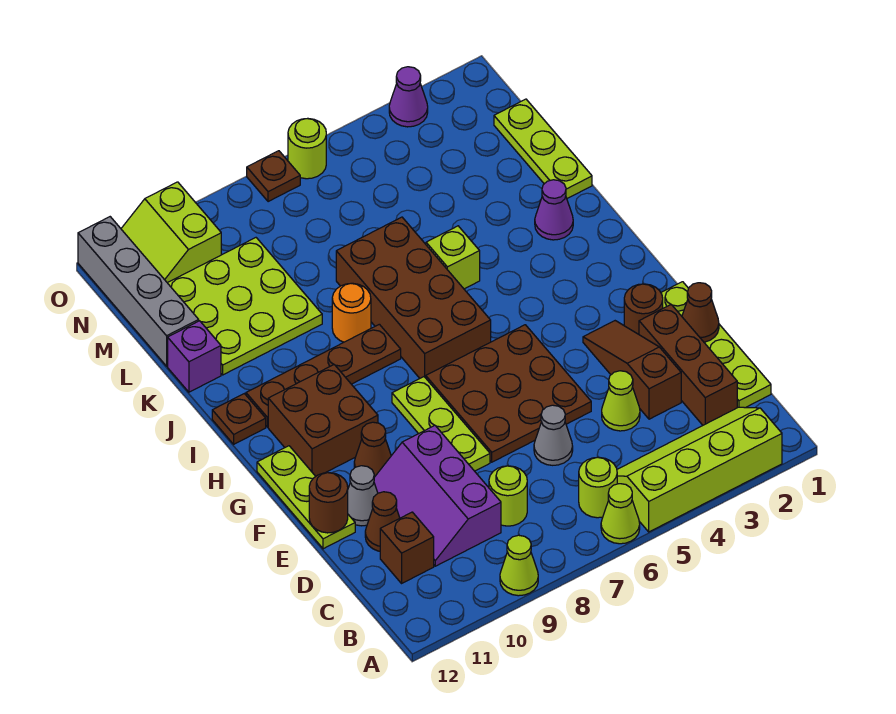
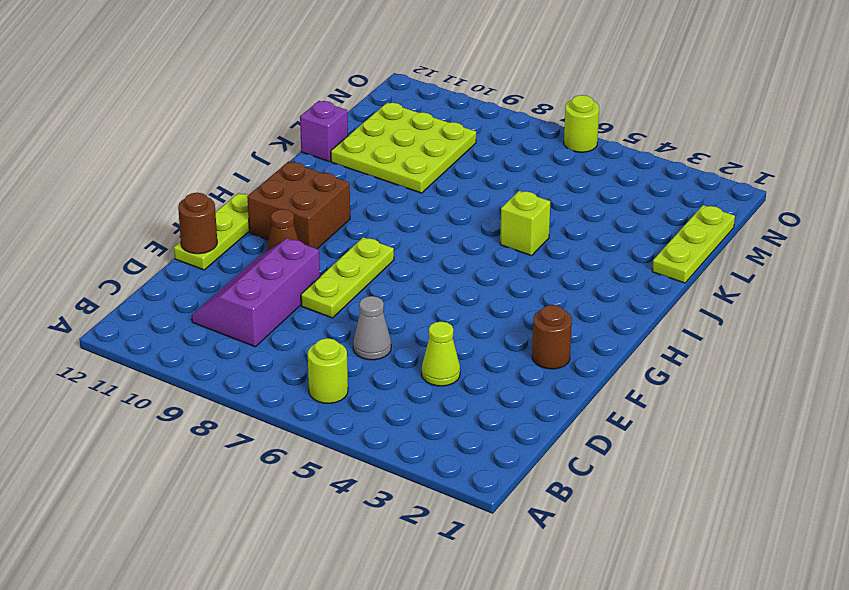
none -> lime 2x4 slope [617,407,782,532]
none -> lime 1x1 cone [601,484,640,544]
none -> lime 1x1 cone [500,535,538,596]
none -> lime 1x4 plate [661,282,771,408]

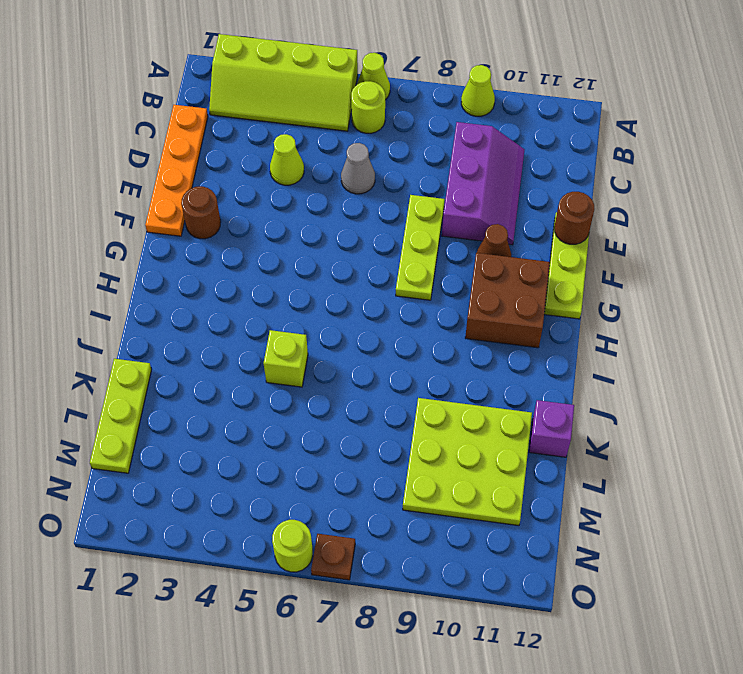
orange 1x4 plate [145,105,208,236] -> lime 1x4 plate [661,282,771,408]
none -> brown 1x3 brick [639,305,737,425]
none -> lime 1x1 round brick [489,466,527,526]
none -> brown 1x1 brick [380,512,434,583]
none -> brown 1x3 slope [583,321,681,419]

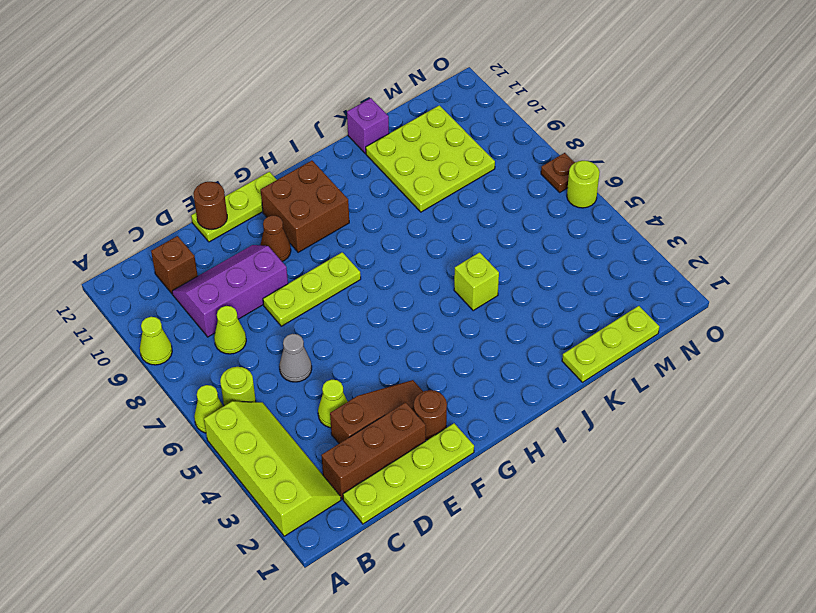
lime 1x1 cone [214,306,246,354] -> lime 1x1 round brick [489,466,527,526]
none -> brown 1x1 cone [365,492,400,551]
none -> brown 3x3 plate [426,325,591,462]
none -> grey 1x1 cone [348,466,378,526]
none -> brown 2x4 brick [336,217,491,378]

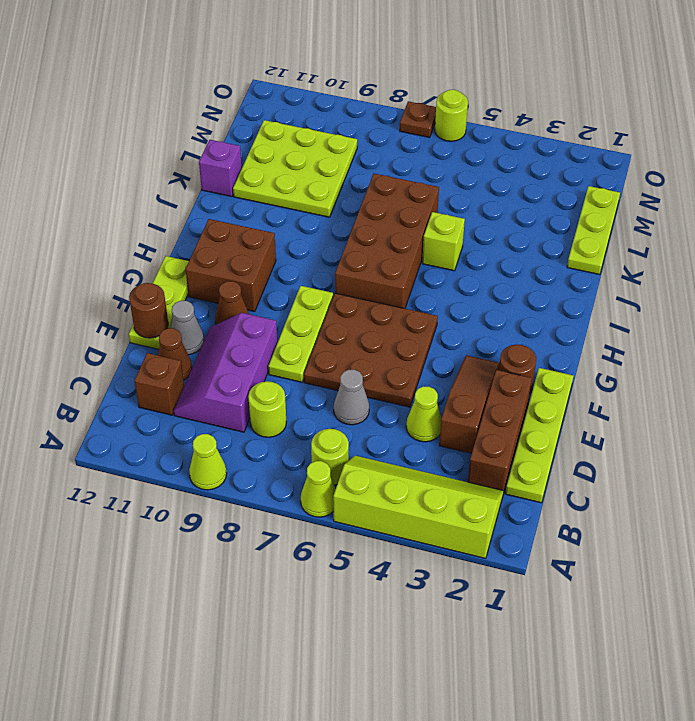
none -> brown 1x4 plate [246,324,401,427]
none -> brown 1x1 plate [212,394,266,444]
none -> purple 1x1 cone [535,180,573,240]
none -> orange 1x1 round brick [332,283,371,342]

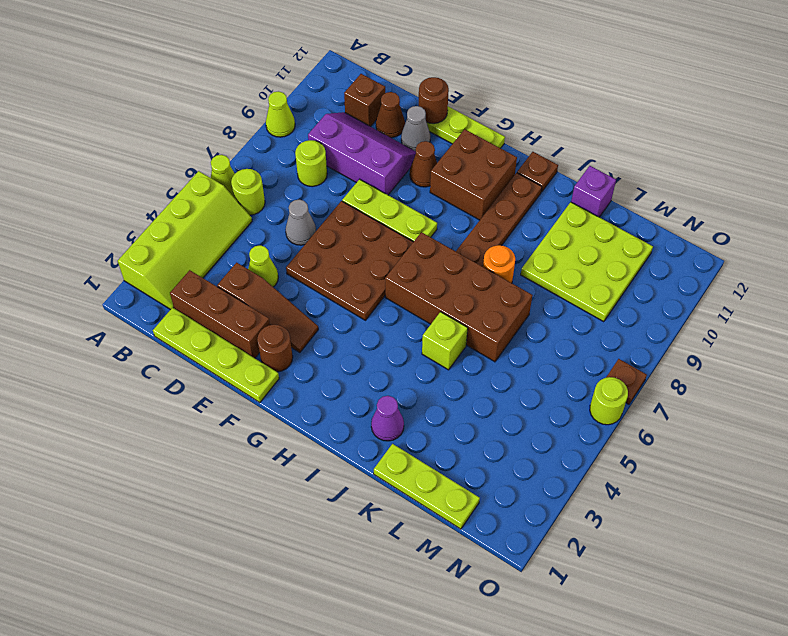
none -> grey 1x4 brick [78,217,199,366]
none -> lime 2x2 slope [121,182,221,283]
none -> purple 1x1 cone [389,67,428,127]
none -> brown 1x1 cone [682,283,719,342]

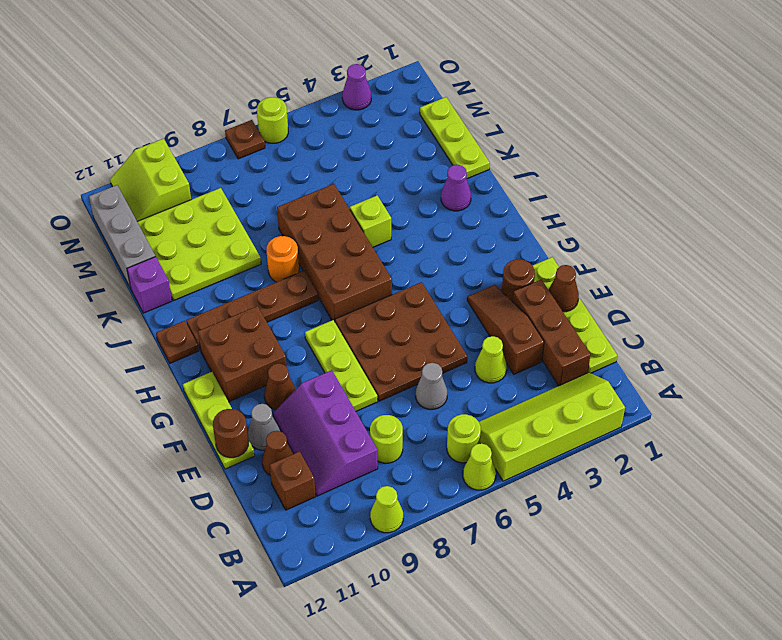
grey 1x3 brick [89,185,155,288] -> grey 1x4 brick [78,217,199,366]

